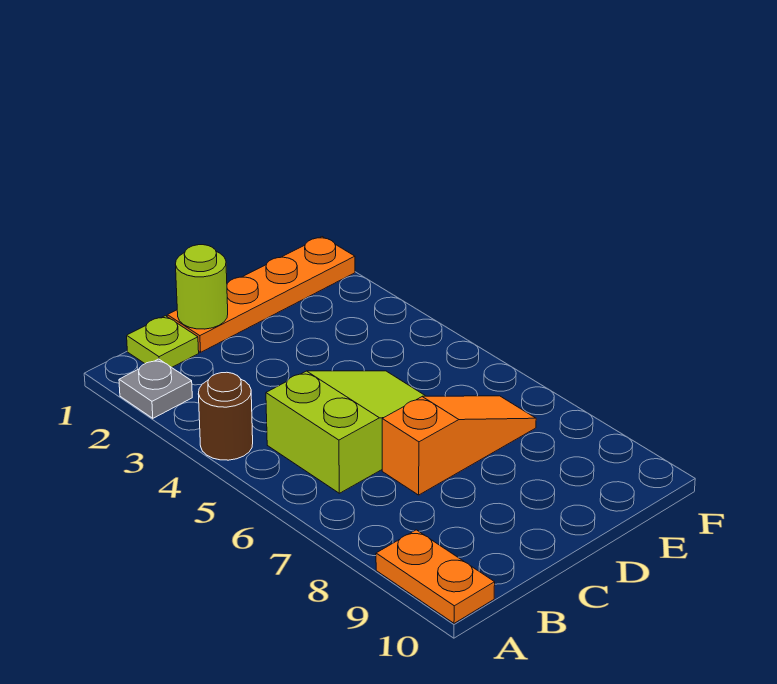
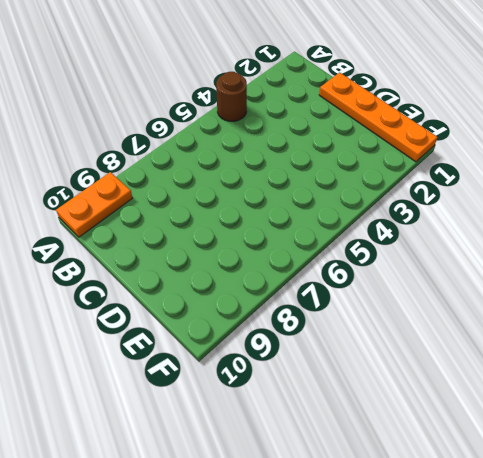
none -> grey 1x1 plate [119,359,192,418]
none -> lime 1x1 plate [127,316,199,367]

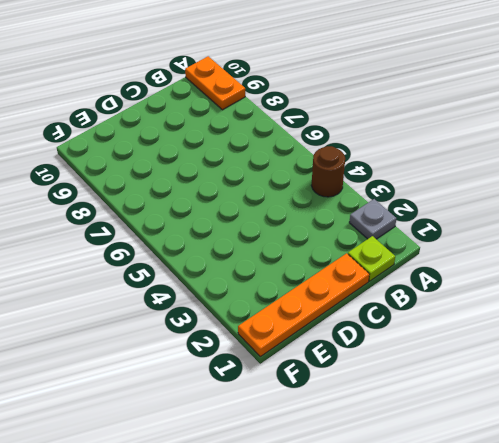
none -> lime 2x3 slope [266,371,425,493]
none -> orange 1x3 slope [382,396,536,495]

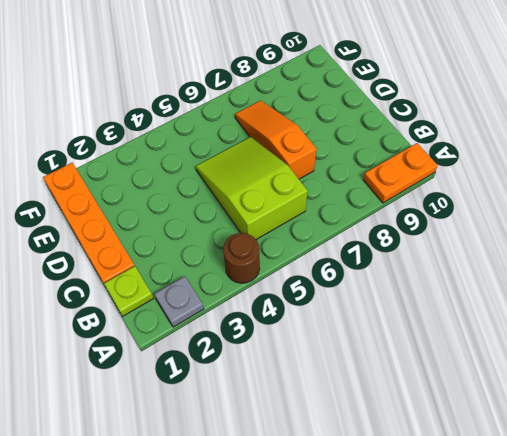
none -> lime 1x1 round brick [175,245,228,329]

